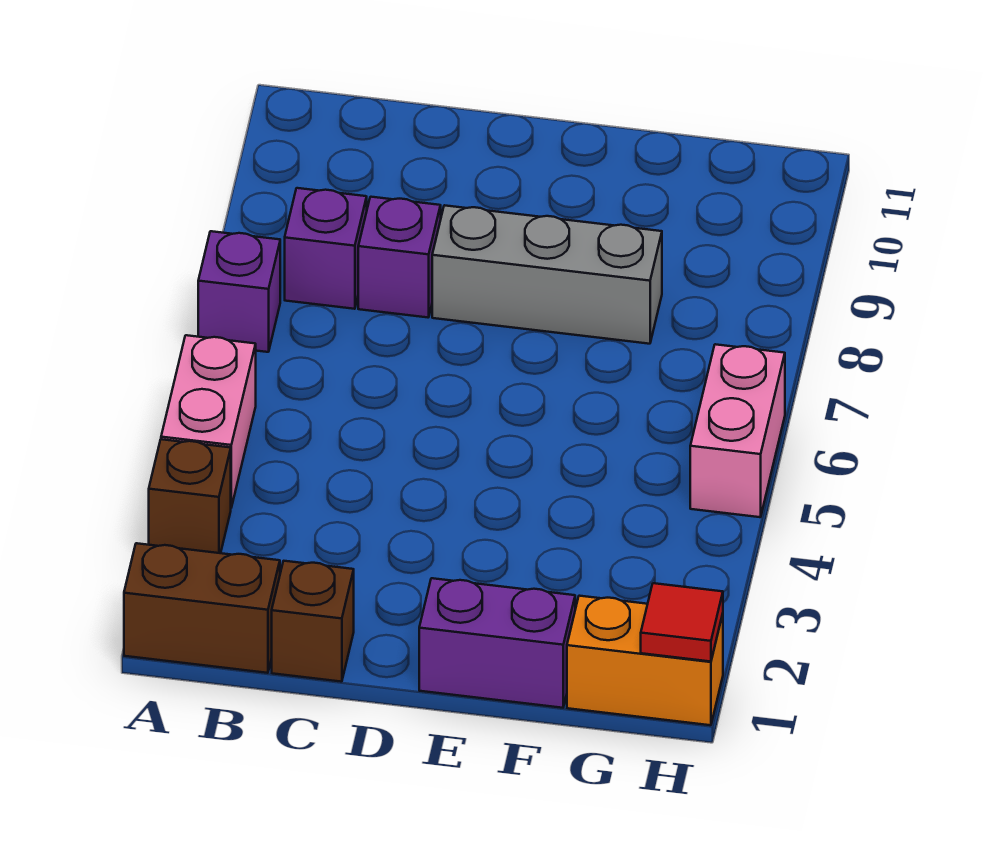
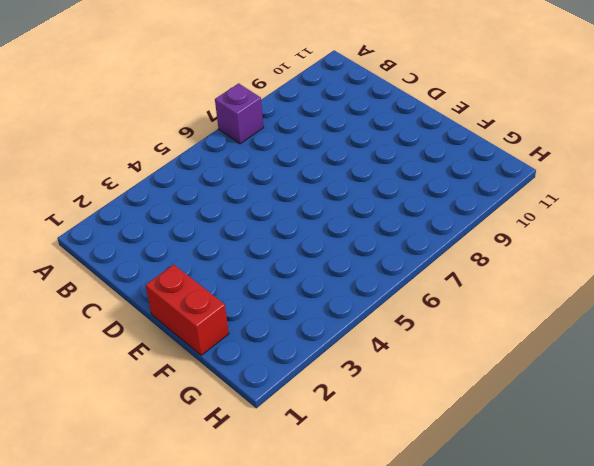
red 1x2 brick [145,265,229,355] -> purple 1x2 brick [419,578,575,708]
none -> brown 1x2 brick [124,543,280,673]
none -> brown 1x1 brick [149,439,231,553]
none -> pink 1x2 brick [161,335,256,508]

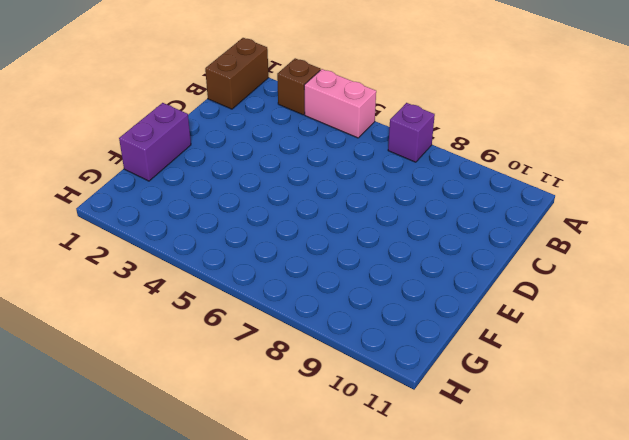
none -> purple 1x1 brick [285,188,367,309]
none -> brown 1x1 brick [272,561,354,682]
none -> purple 1x1 brick [358,197,441,317]

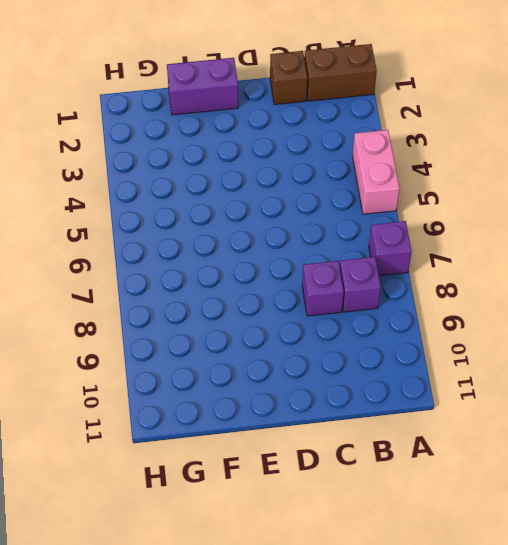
none -> brown 1x1 brick [149,439,231,553]
none -> grey 1x3 brick [432,205,662,344]
none -> orange 1x2 brick [567,596,723,725]

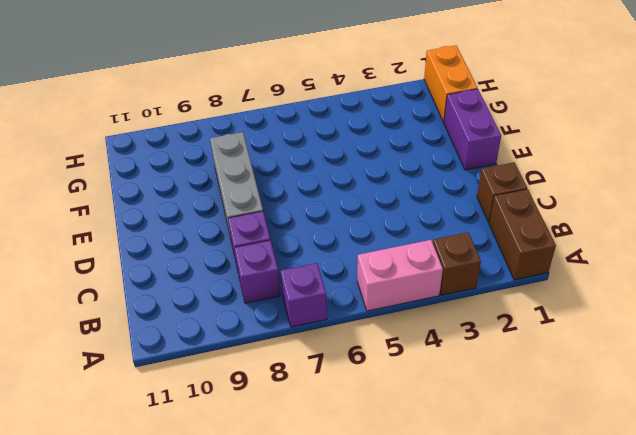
none -> pink 1x2 brick [690,344,785,517]
none -> red 1x1 tile [641,583,723,662]

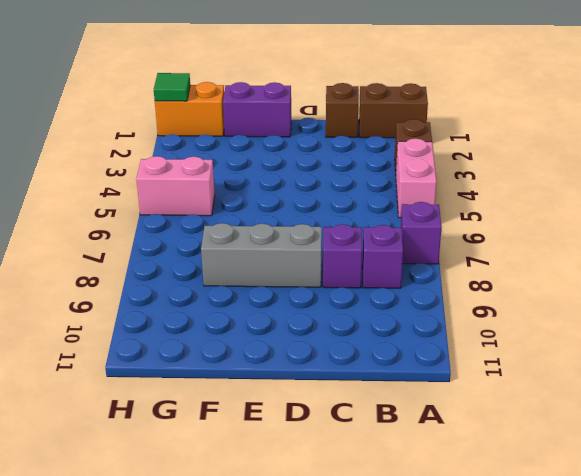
pink 1x2 brick [136,156,215,216] -> pink 1x2 brick turned to [690,344,785,517]
green 1x1 tile [154,73,190,101] -> red 1x1 tile [641,583,723,662]

